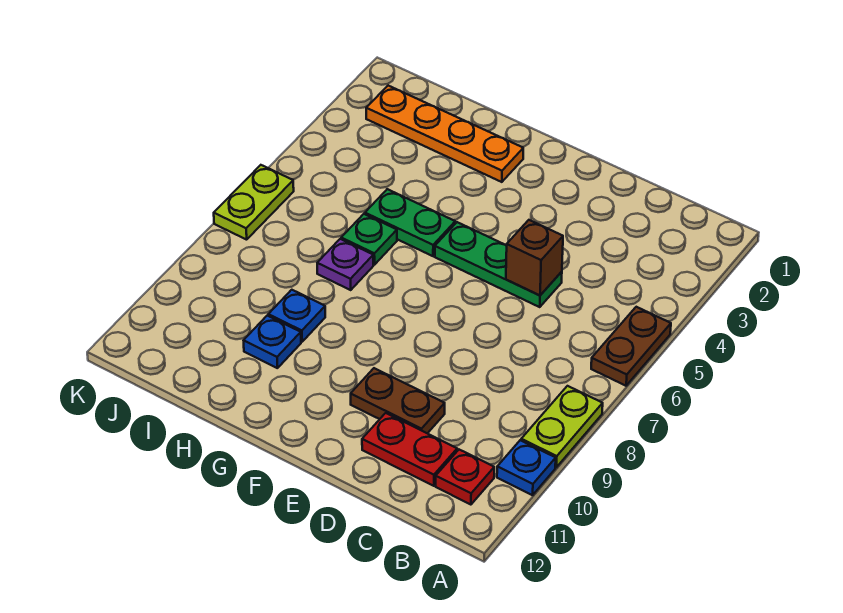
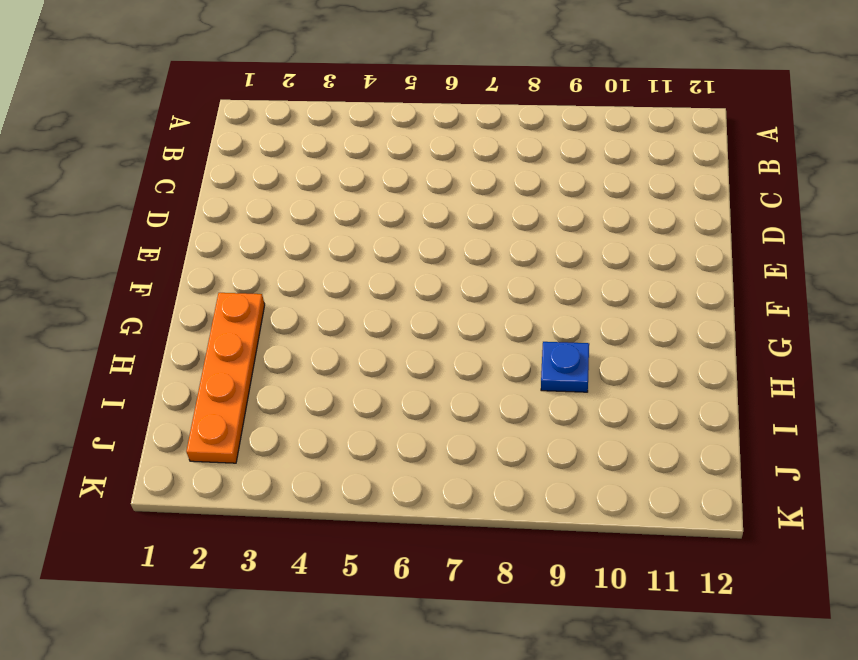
none -> brown 1x2 plate [591,307,671,386]
none -> lime 1x2 plate [521,386,603,467]
none -> blue 1x1 plate [497,440,556,495]

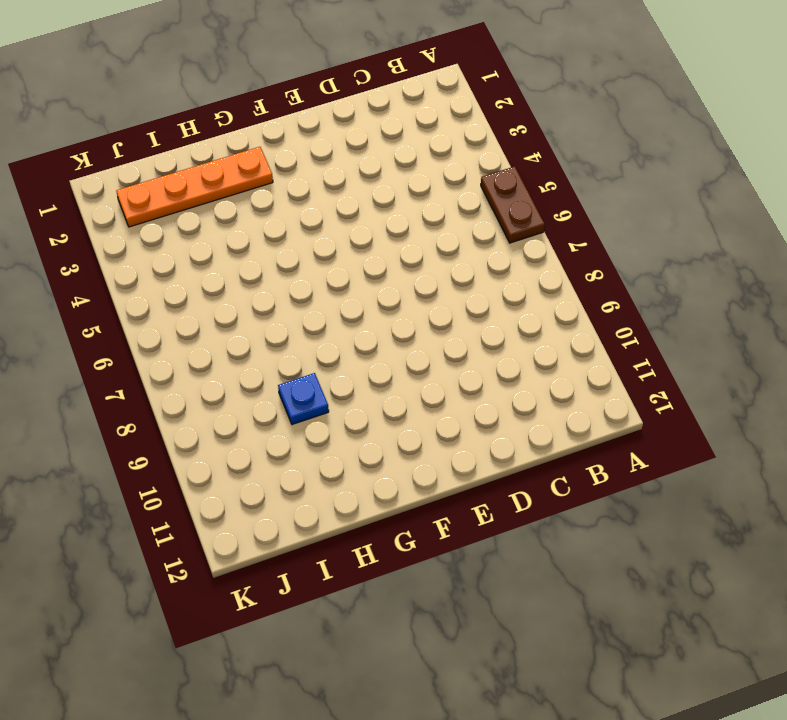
none -> lime 1x2 plate [521,386,603,467]
none -> blue 1x1 plate [497,440,556,495]
none -> red 1x1 plate [436,450,494,505]

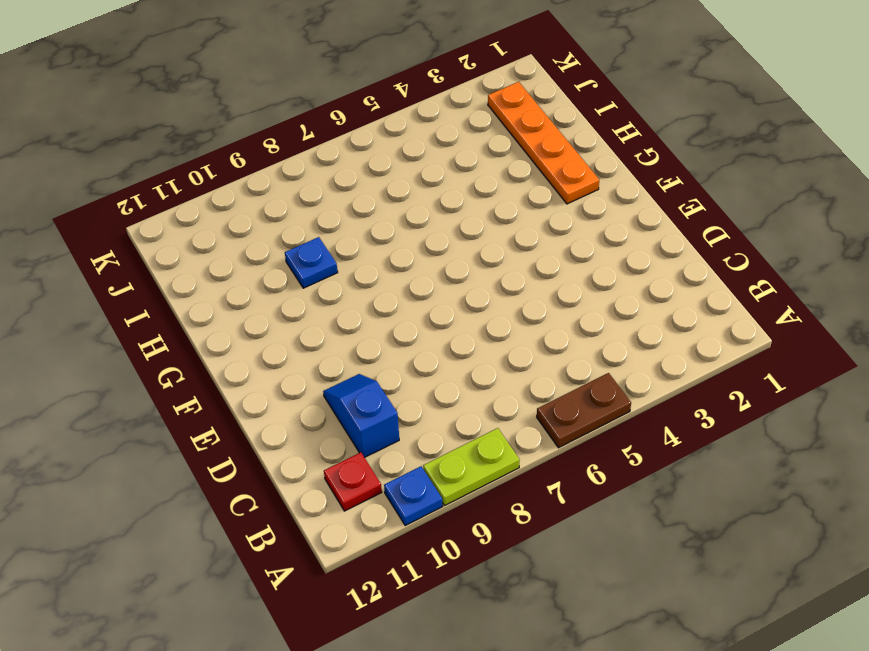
blue 1x2 slope [323,374,399,457] -> brown 1x2 plate [351,368,445,433]
none -> red 1x2 plate [362,413,457,486]
none -> green 1x3 plate [435,222,562,307]
none -> green 1x2 plate [365,189,455,256]

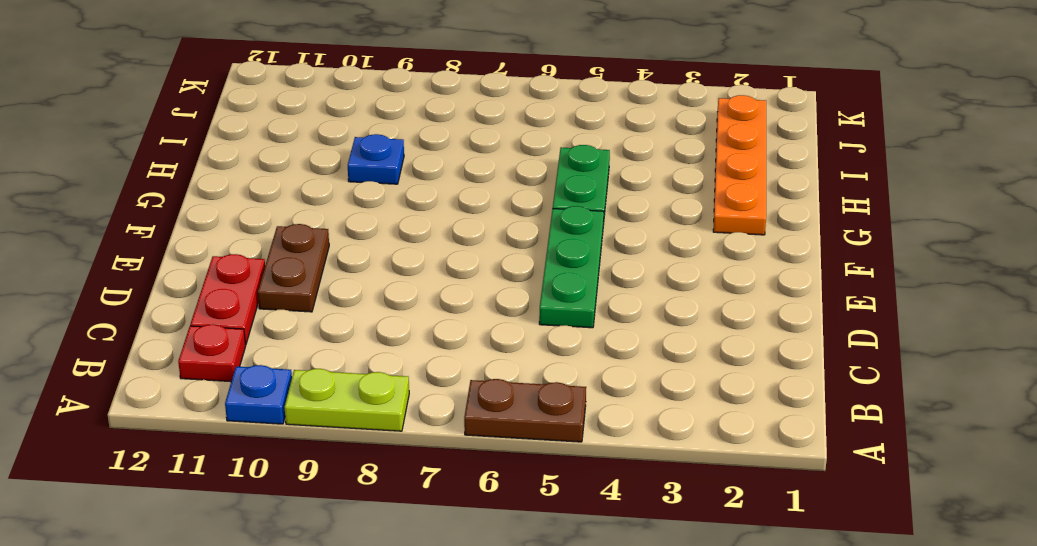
none -> green 1x1 plate [341,214,397,265]
none -> purple 1x1 plate [317,239,373,290]
none -> blue 1x1 plate [244,316,301,368]

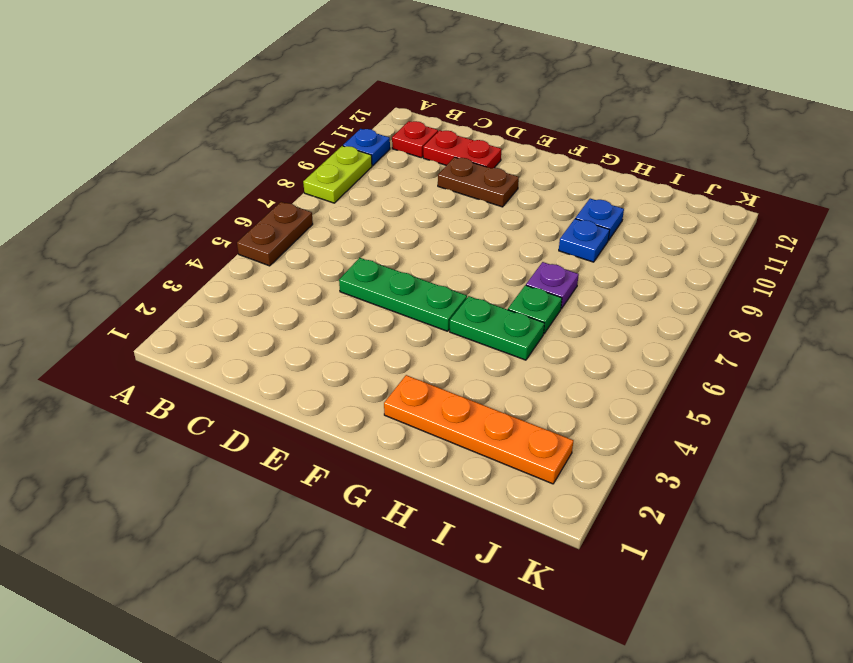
none -> lime 1x2 plate [214,165,294,240]
none -> brown 1x1 brick [506,220,563,295]

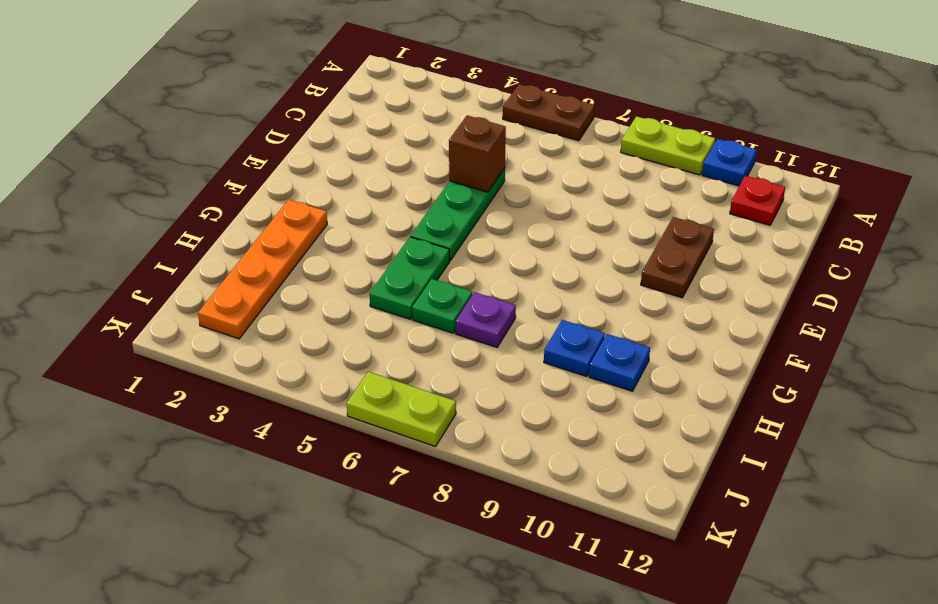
none -> red 1x2 plate [362,413,457,486]

